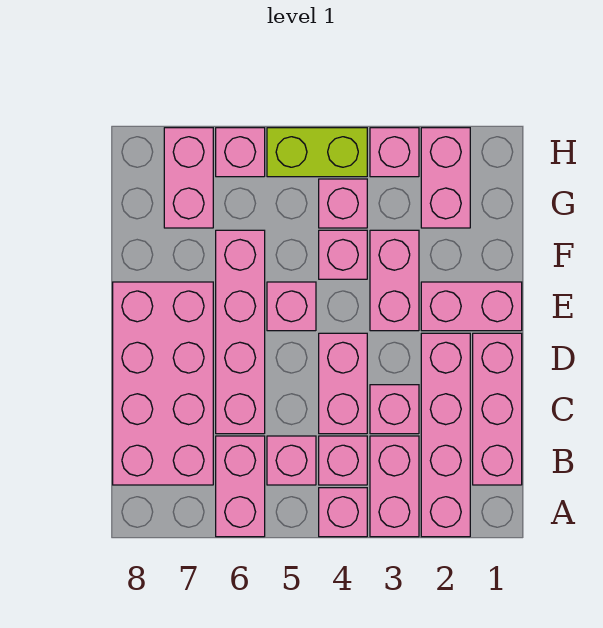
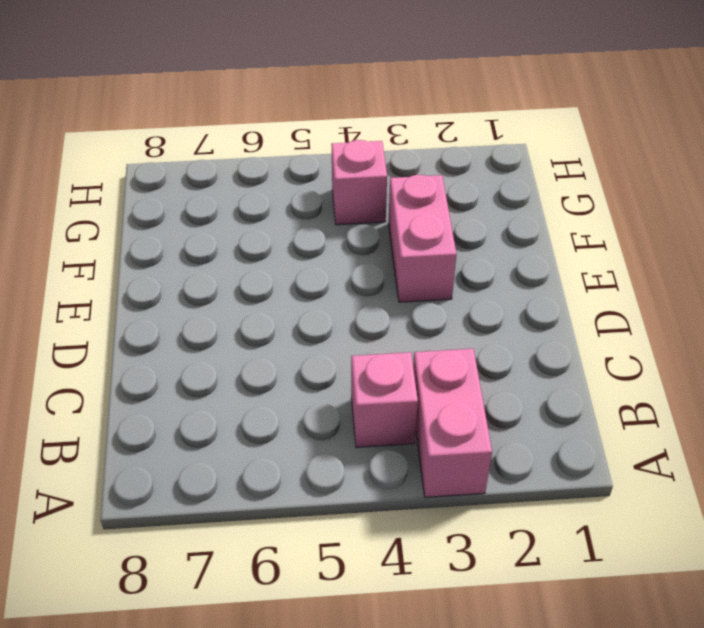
none -> pink 1x4 brick [421,333,470,537]
none -> pink 1x1 brick [319,488,367,537]
none -> pink 1x2 brick [216,436,265,537]

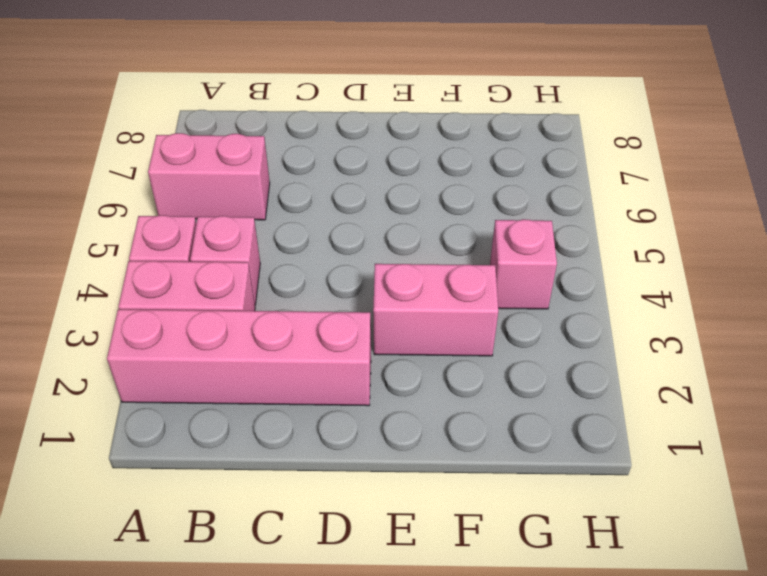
none -> pink 1x3 brick [473,333,522,485]
none -> pink 1x1 brick [267,436,316,485]
none -> pink 2x4 brick [113,282,213,485]

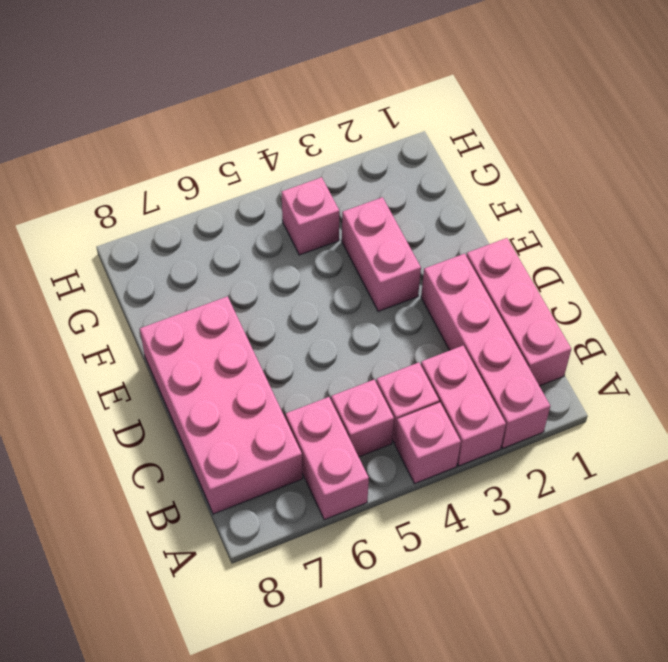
none -> pink 1x1 brick [370,385,419,434]
none -> pink 1x2 brick [319,333,367,434]
none -> pink 1x4 brick [216,230,265,434]

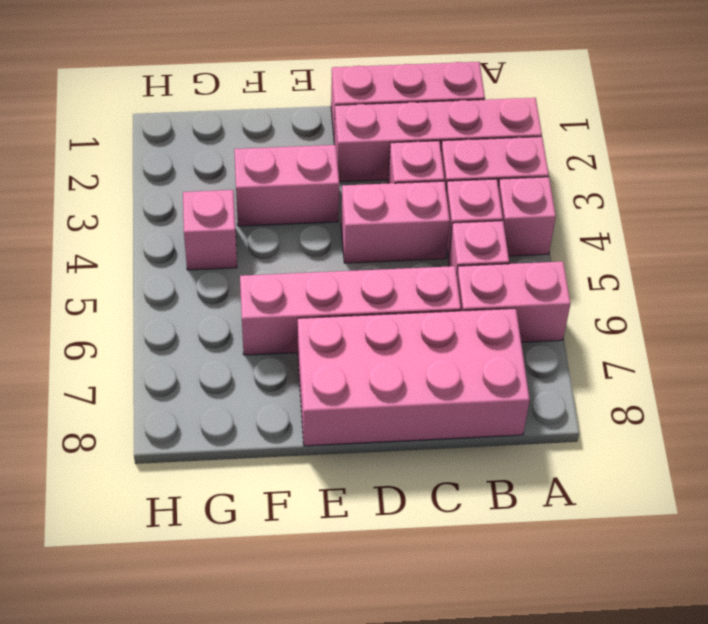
none -> pink 1x2 brick [421,282,522,331]
none -> pink 1x1 brick [267,282,316,331]
none -> pink 1x1 brick [319,230,367,279]

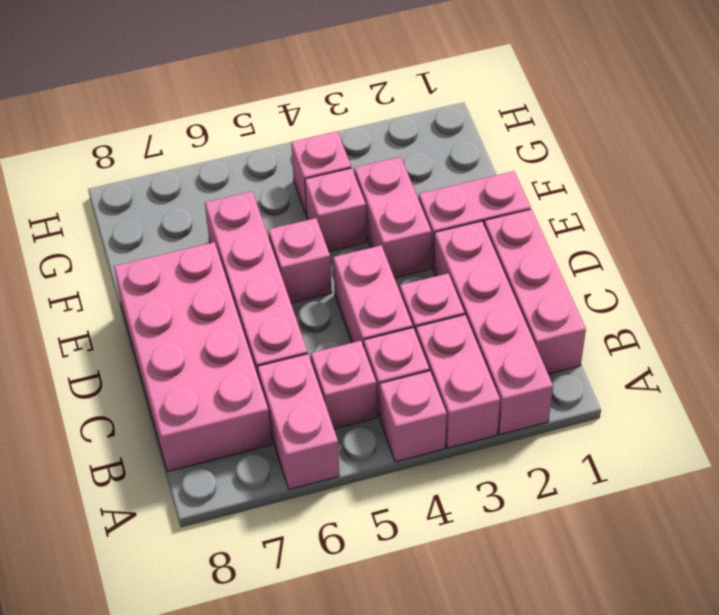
none -> pink 1x2 brick [421,128,470,228]
none -> pink 1x2 brick [164,128,213,228]
none -> pink 1x1 brick [370,128,419,177]

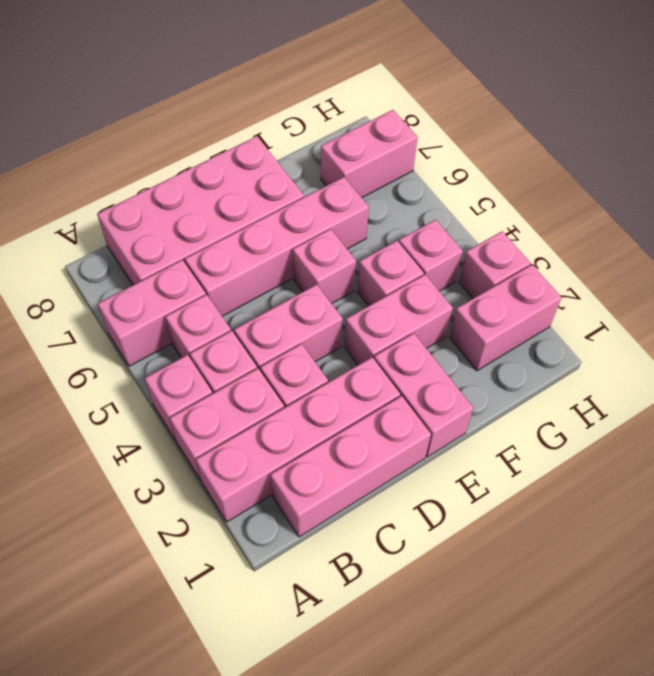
none -> lime 1x2 brick [267,128,367,177]
none -> pink 1x1 brick [216,128,265,177]

